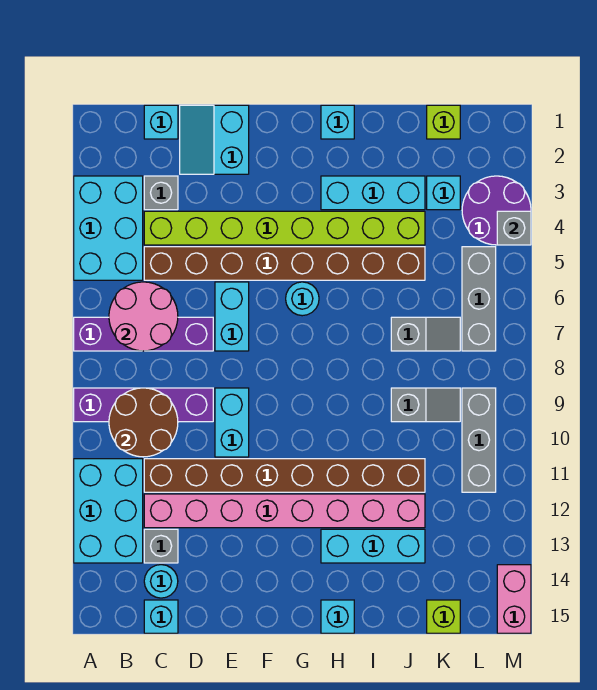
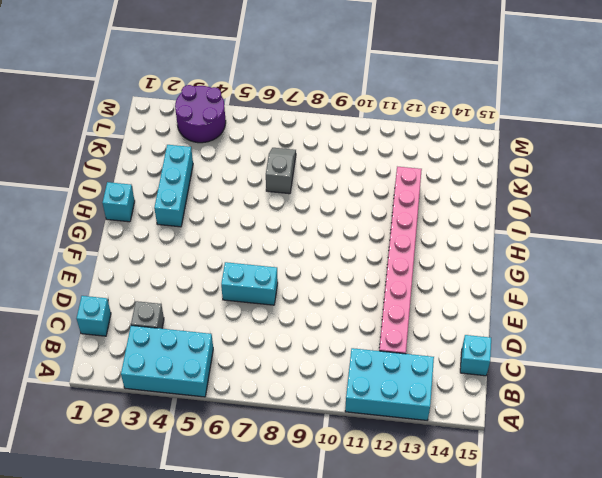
none -> purple 1x4 brick [74,317,213,351]
none -> purple 1x4 brick [74,388,213,422]
none -> lime 1x8 brick [144,211,425,245]
none -> brown 1x8 brick [144,247,425,280]

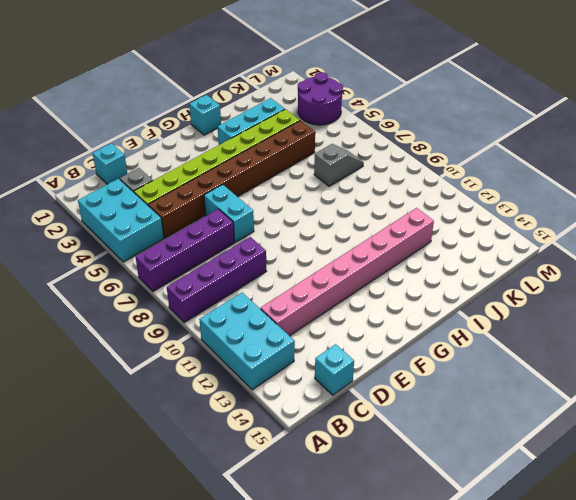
none -> brown 1x8 brick [144,459,425,492]
none -> grey 1x1 brick [144,529,178,563]
none -> cyan 1x1 round brick [144,565,178,598]
none -> cyan 2x2 slope [180,105,249,174]

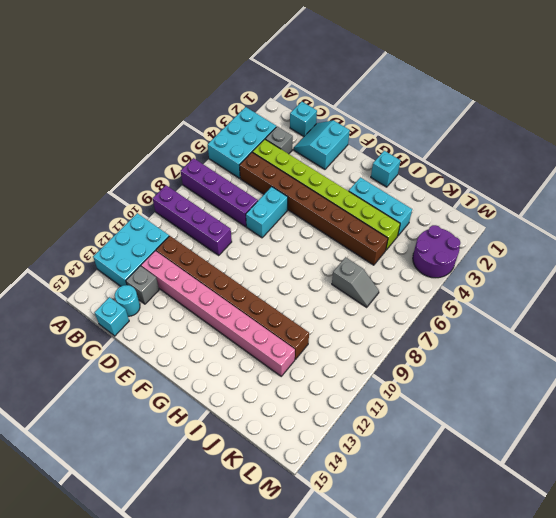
none -> cyan 1x2 brick [215,388,249,457]
none -> cyan 1x1 round brick [286,282,319,316]
none -> cyan 1x3 brick [321,529,425,563]
none -> cyan 1x1 brick [321,600,354,633]

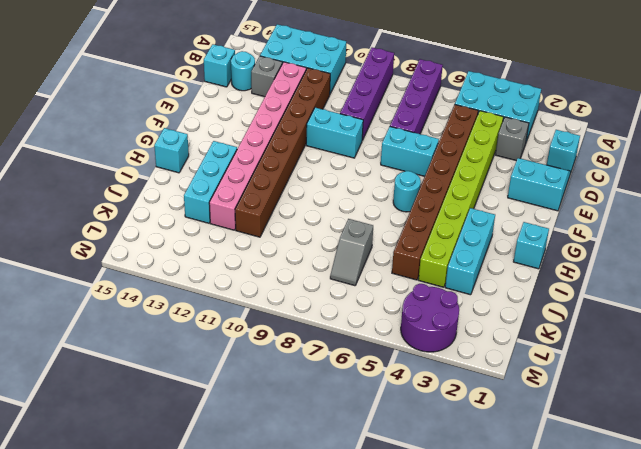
none -> grey 1x2 slope [391,388,460,422]
none -> lime 1x1 brick [427,105,460,139]
none -> cyan 1x1 brick [427,176,460,210]
none -> lime 1x1 brick [427,600,460,633]

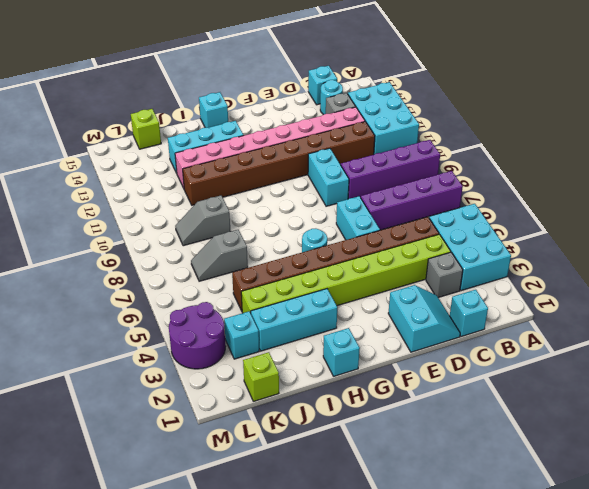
none -> grey 1x3 brick [462,247,496,351]
none -> grey 1x3 brick [462,388,496,492]
none -> pink 1x2 brick [497,565,531,633]
none -> pink 2x2 round brick [109,282,178,351]

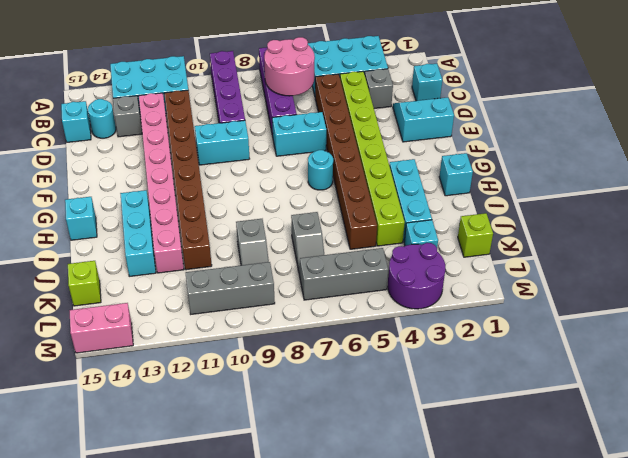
none -> brown 2x2 round brick [109,388,178,457]
none -> grey 1x1 brick [497,211,531,245]

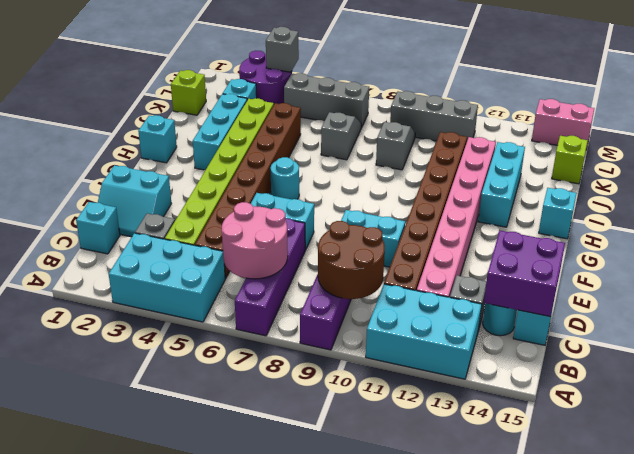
purple 2x2 brick [484,231,565,317] -> none

